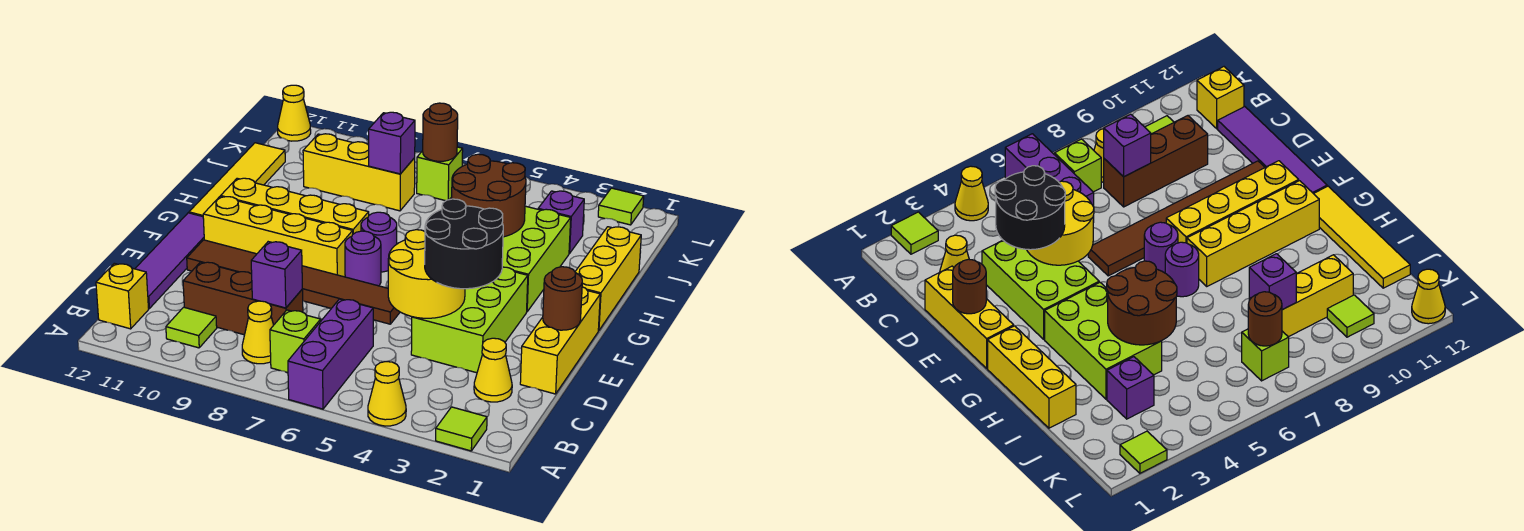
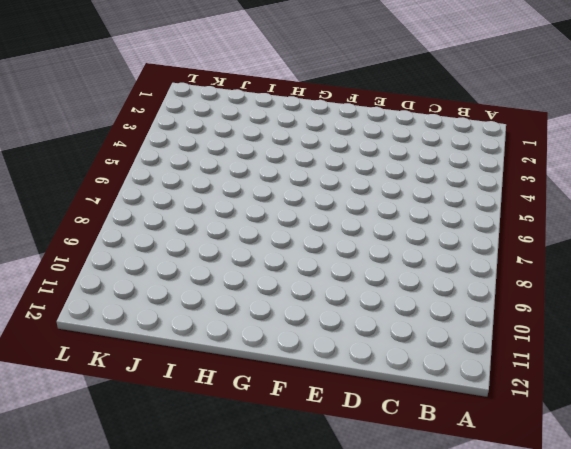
none -> lime 1x1 tile [436,407,487,451]
none -> yellow 1x1 cone [368,362,406,426]
none -> purple 1x3 brick [288,299,373,409]
none -> lime 1x1 brick [270,310,321,373]

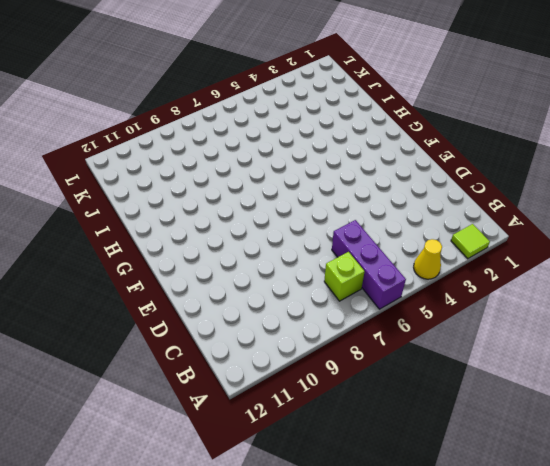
none -> yellow 1x1 cone [242,301,273,364]
none -> lime 1x1 tile [166,307,217,348]
none -> yellow 1x1 brick [96,263,149,329]
none -> yellow 1x1 cone [474,338,512,402]

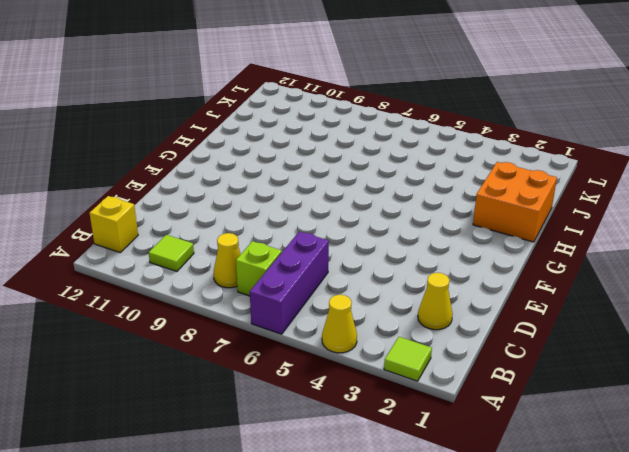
orange 2x2 brick [473,162,557,242] -> yellow 1x3 brick [575,227,641,331]
none -> brown 1x3 brick [183,262,303,335]
none -> purple 1x4 tile [135,213,204,308]
none -> yellow 1x3 brick [520,287,600,394]
none -> lime 2x3 brick [411,267,528,373]

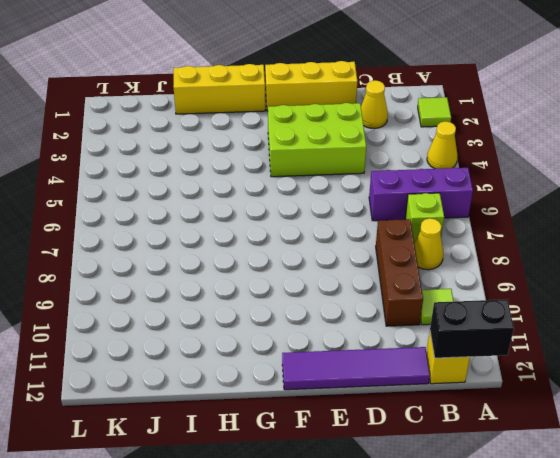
black 1x2 brick [430,299,514,358] -> none
none -> brown 1x6 tile [187,240,400,324]
none -> purple 1x1 round brick [345,231,381,286]
none -> yellow 1x4 brick [203,196,353,277]
none -> lime 2x3 brick [502,206,571,311]

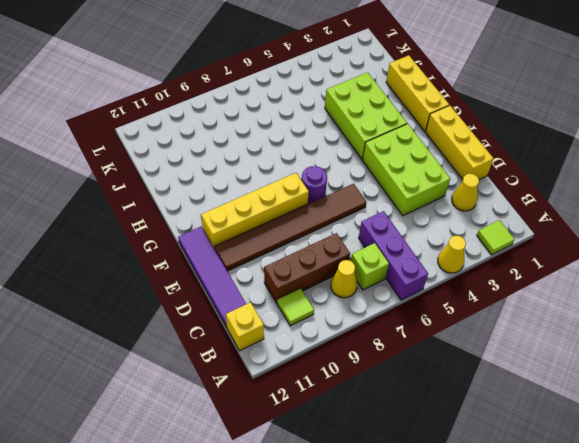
none -> purple 1x1 round brick [361,212,397,272]
none -> yellow 1x4 brick [221,178,369,234]
none -> yellow 1x4 tile [189,143,285,217]
none -> purple 1x1 brick [538,191,584,253]

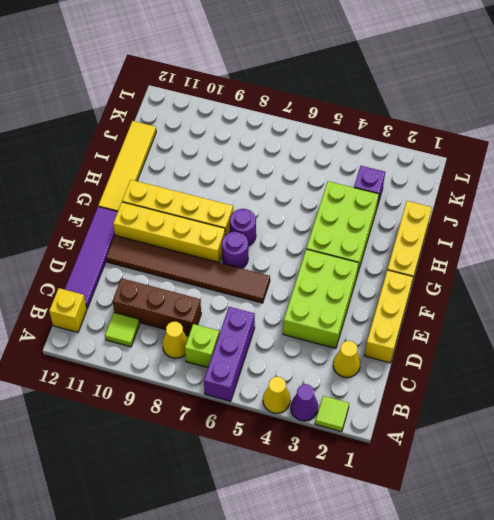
purple 1x1 cone [291,384,318,421] -> none
none -> yellow 1x3 brick [303,134,415,211]
none -> lime 1x1 brick [417,147,463,201]
none -> lime 1x1 tile [1327,295,1374,337]
none -> lime 1x1 tile [598,188,644,225]

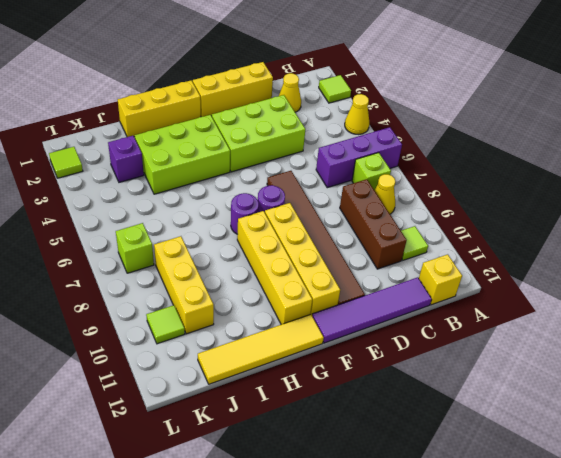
none -> yellow 1x1 cone [278,85,311,141]
none -> purple 1x1 brick [251,242,302,308]
none -> yellow 2x2 round brick [388,230,465,318]
none -> brown 1x1 round brick [543,267,582,330]

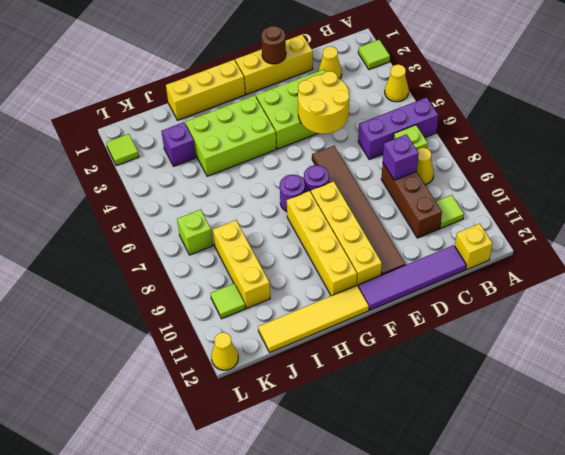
none -> brown 2x2 round brick [452,154,526,237]
none -> purple 1x1 brick [369,112,415,174]
none -> brown 1x1 round brick [423,103,458,161]
none -> black 2x2 round brick [425,199,503,289]

